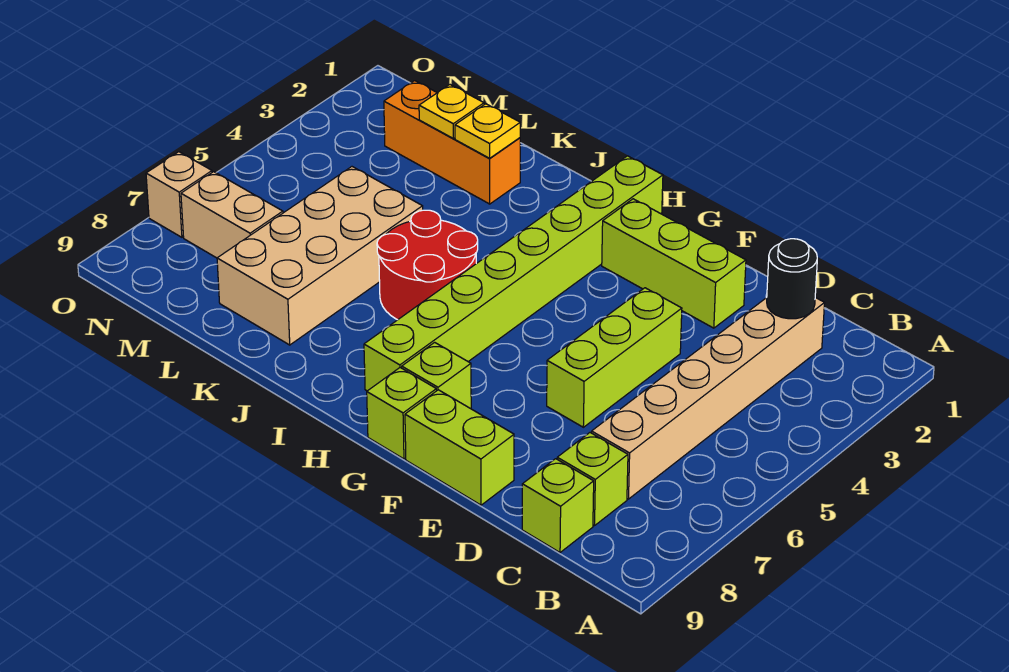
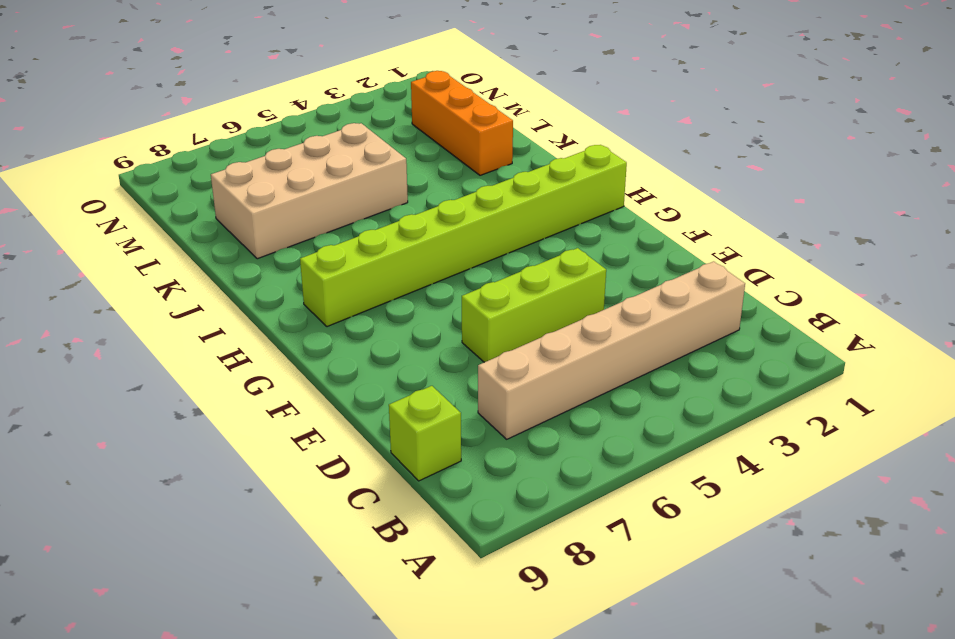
none -> lime 1x1 brick [557,433,628,526]
none -> lime 1x3 brick [602,199,746,328]
none -> lime 1x2 brick [405,390,514,505]

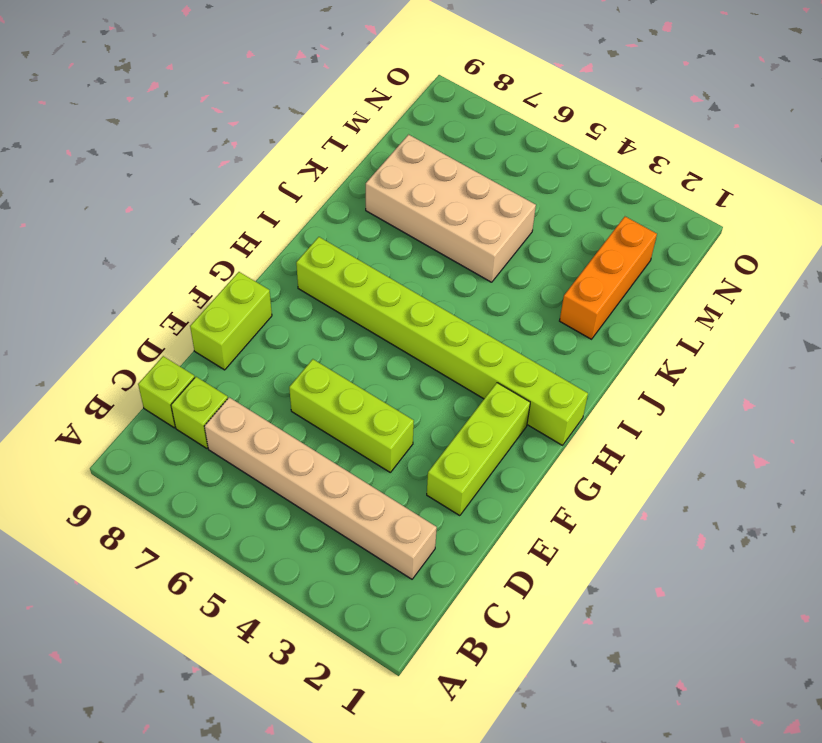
none -> lime 1x1 brick [402,342,471,409]
none -> lime 1x1 brick [367,368,436,459]
none -> red 2x2 round brick [377,210,478,320]

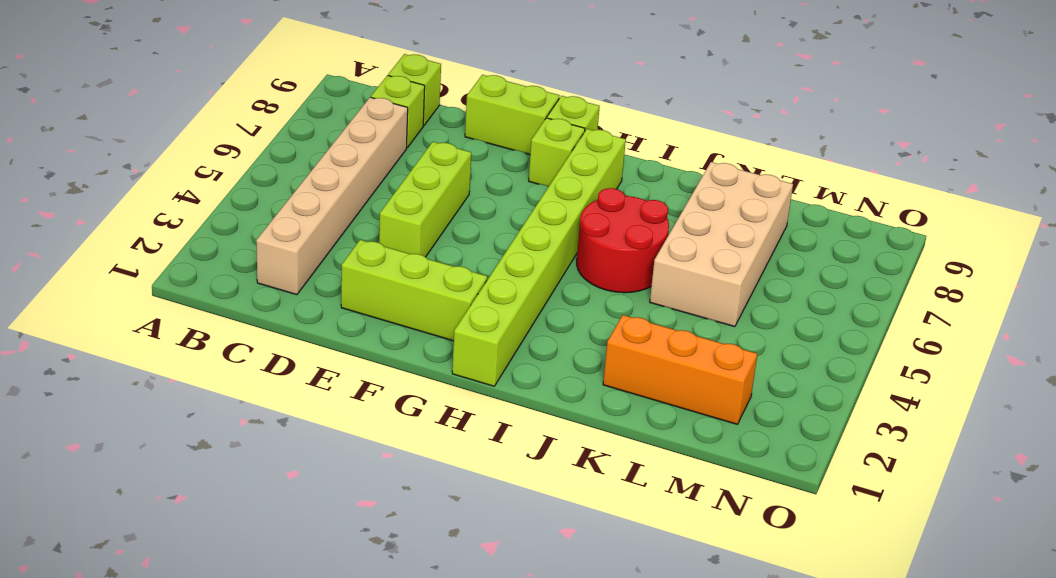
none -> tan 1x2 brick [181,172,283,258]
none -> tan 1x1 brick [146,152,212,237]
none -> black 1x1 round brick [766,239,817,319]

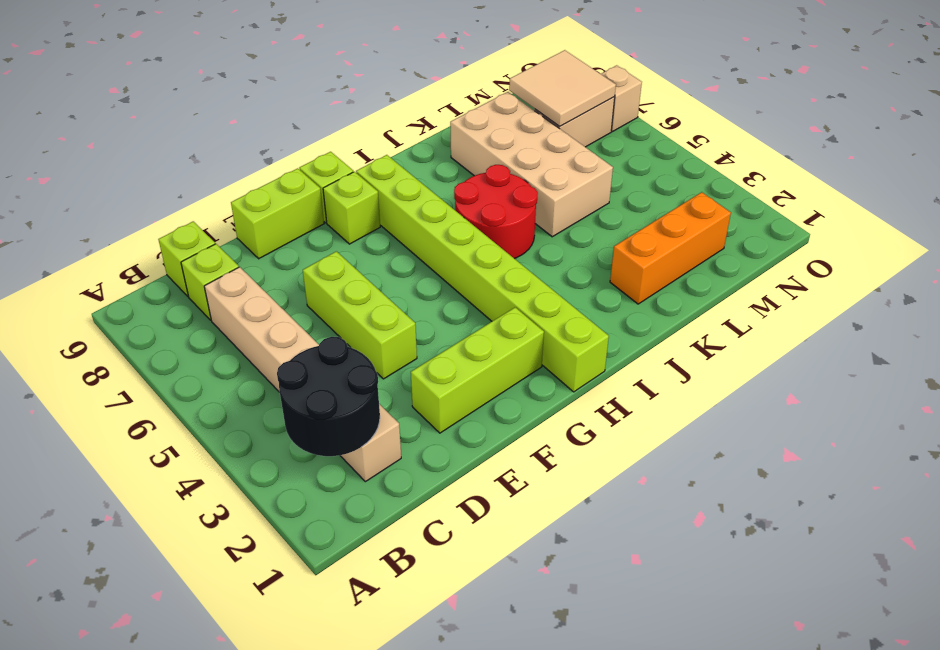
black 2x2 round brick [277,337,380,456] -> black 1x1 round brick [766,239,817,319]
tan 2x2 tile [509,50,616,126] -> none
none -> yellow 1x1 plate [455,104,520,158]
none -> yellow 1x1 plate [419,85,484,138]

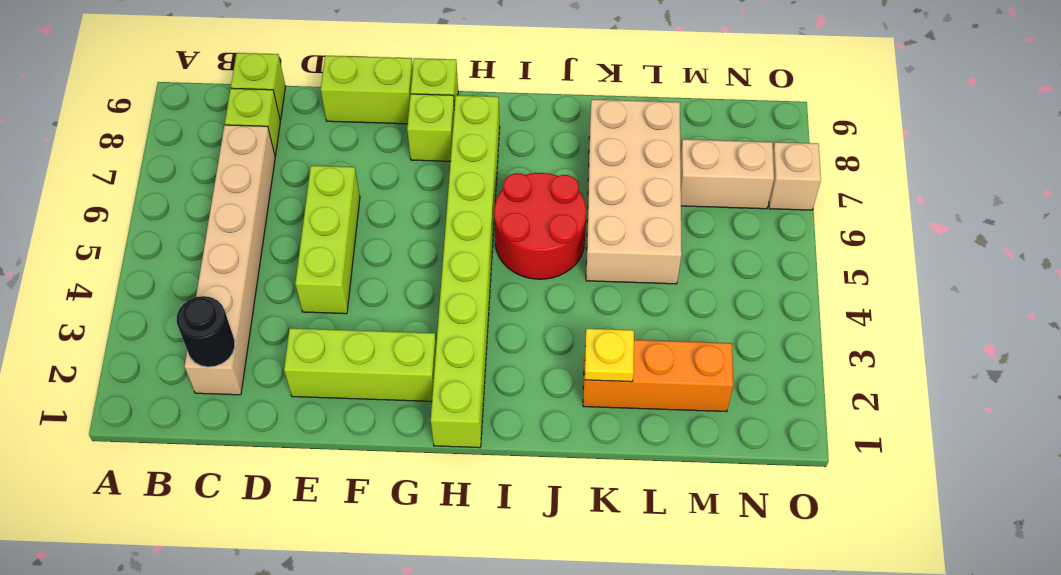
none -> yellow 1x1 plate [419,85,484,138]

